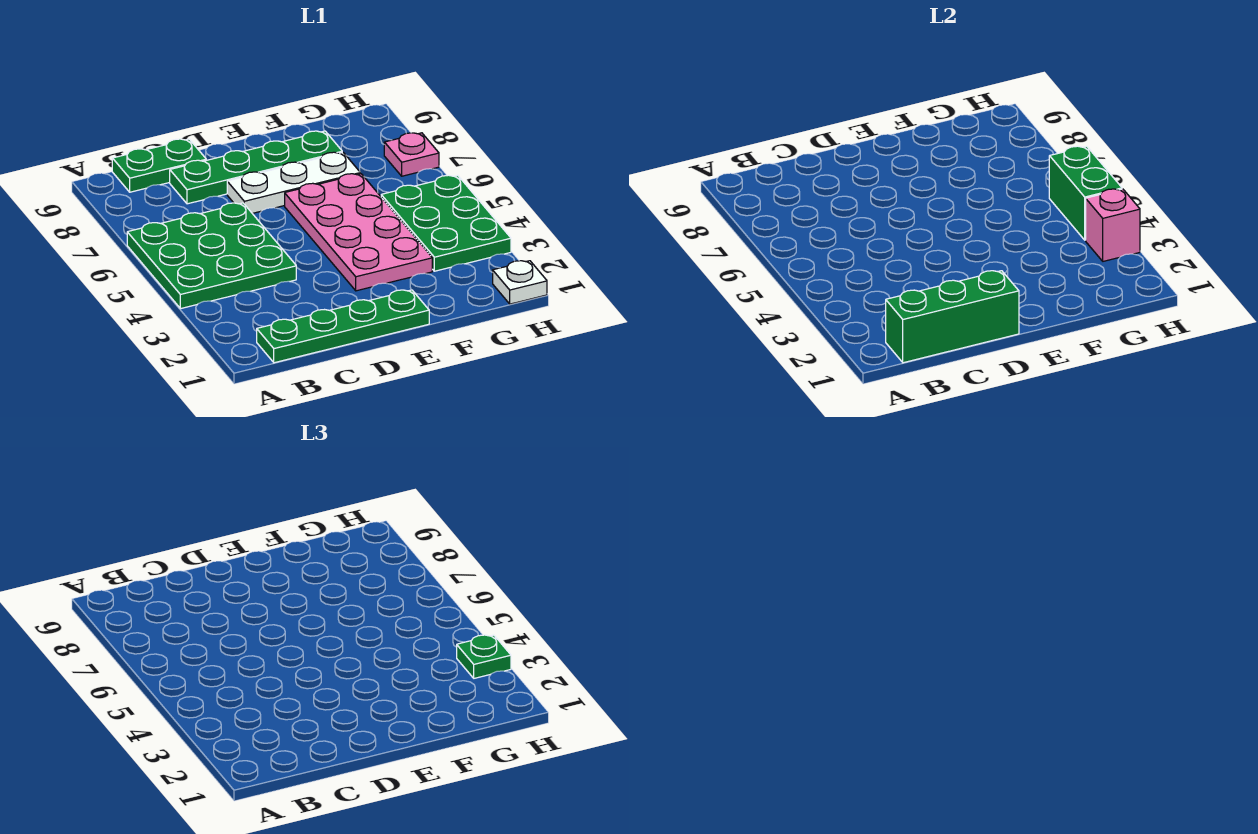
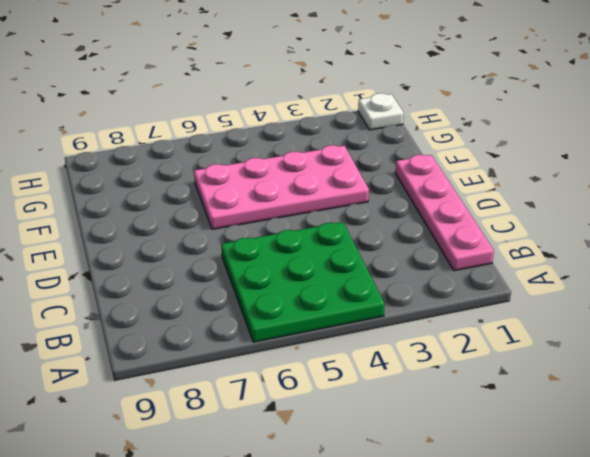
pink 1x4 plate [395,154,494,271] -> green 1x4 plate [257,290,429,363]
none -> green 1x2 plate [112,139,206,192]
none -> green 1x4 plate [170,131,342,204]
none -> white 1x3 plate [227,152,360,213]

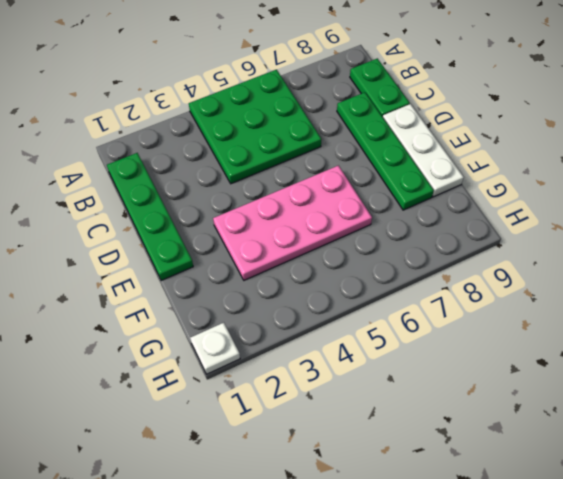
white 1x3 plate [383,104,464,197] -> white 1x3 plate moved to [227,152,360,213]
none -> green 2x3 plate [381,175,511,271]
none -> pink 1x1 plate [384,133,439,176]
none -> green 1x3 brick [886,271,1019,363]

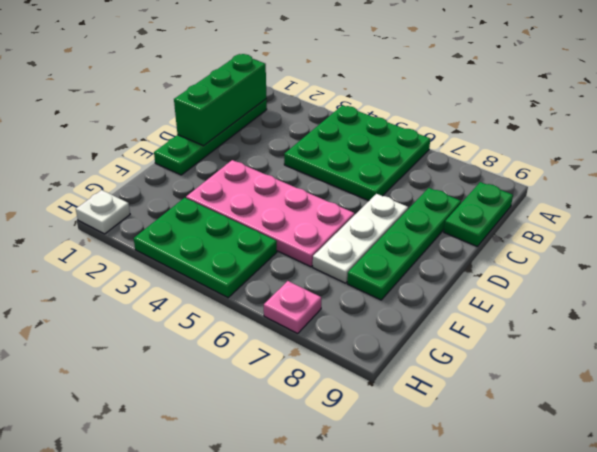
none -> pink 1x1 brick [1086,189,1140,261]
none -> green 1x2 brick [1049,146,1122,240]
none -> green 1x1 plate [457,635,511,678]

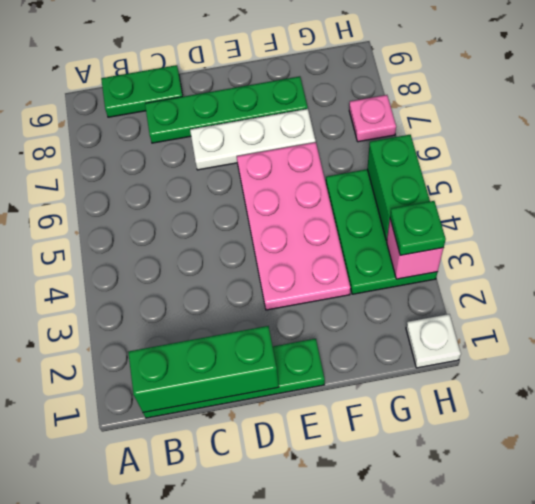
none -> green 3x3 plate [127,203,296,309]

